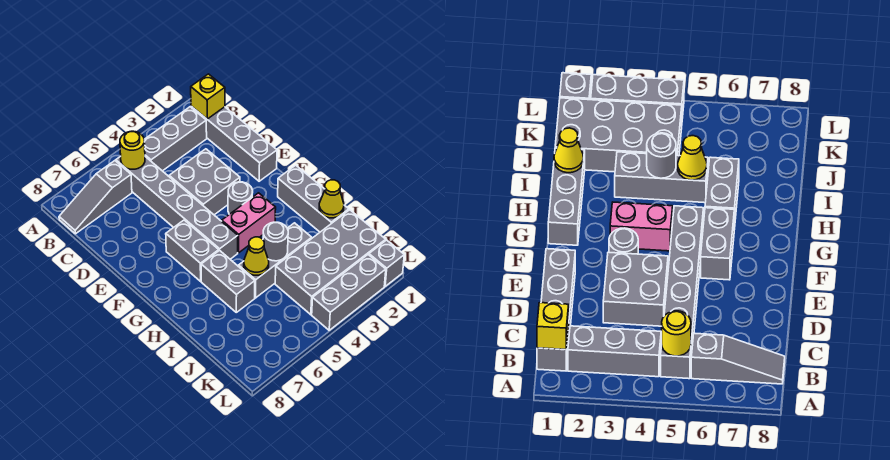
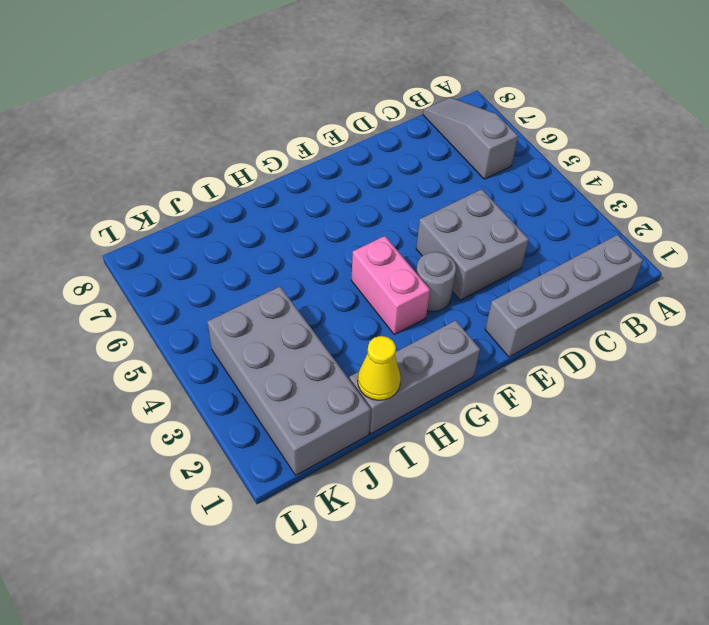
none -> grey 1x3 brick [144,107,207,171]
none -> grey 1x6 brick [116,156,238,259]
none -> grey 1x2 brick [166,220,219,281]

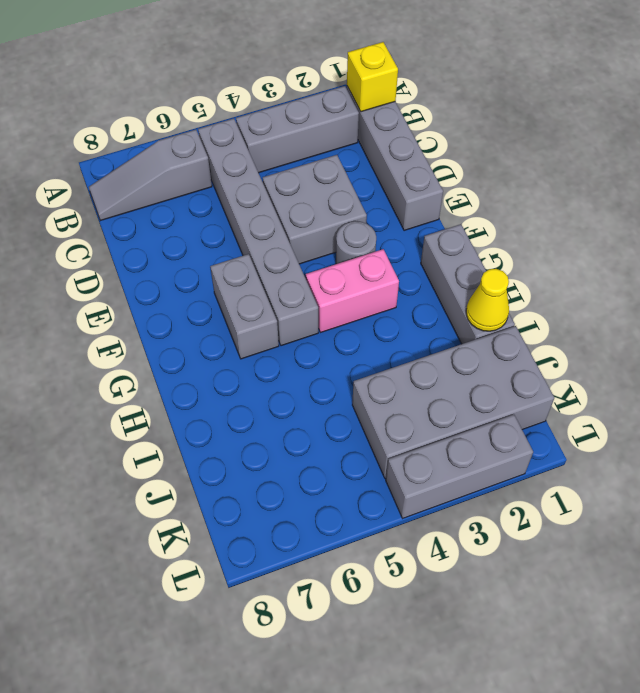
none -> grey 1x2 brick [201,250,255,312]
none -> grey 1x3 brick [239,223,312,298]
none -> grey 1x1 brick [369,240,404,286]

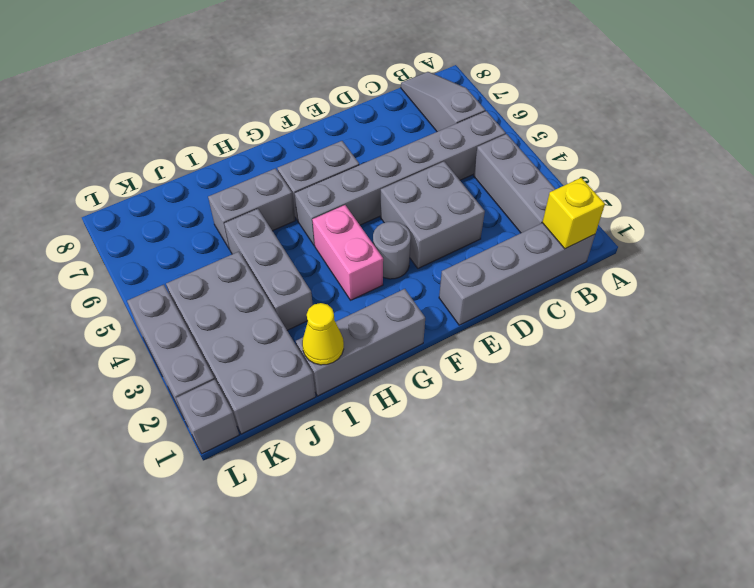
none -> yellow 1x1 round brick [120,131,145,169]
none -> grey 1x1 round brick [263,222,288,261]
none -> yellow 1x1 cone [244,237,269,275]

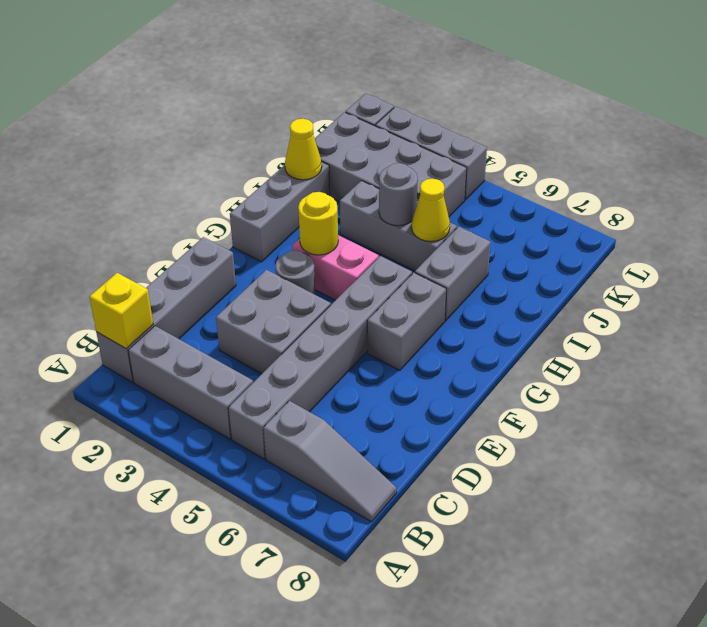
yellow 1x1 round brick [298,192,338,255] -> yellow 1x1 round brick moved to [120,131,145,169]

